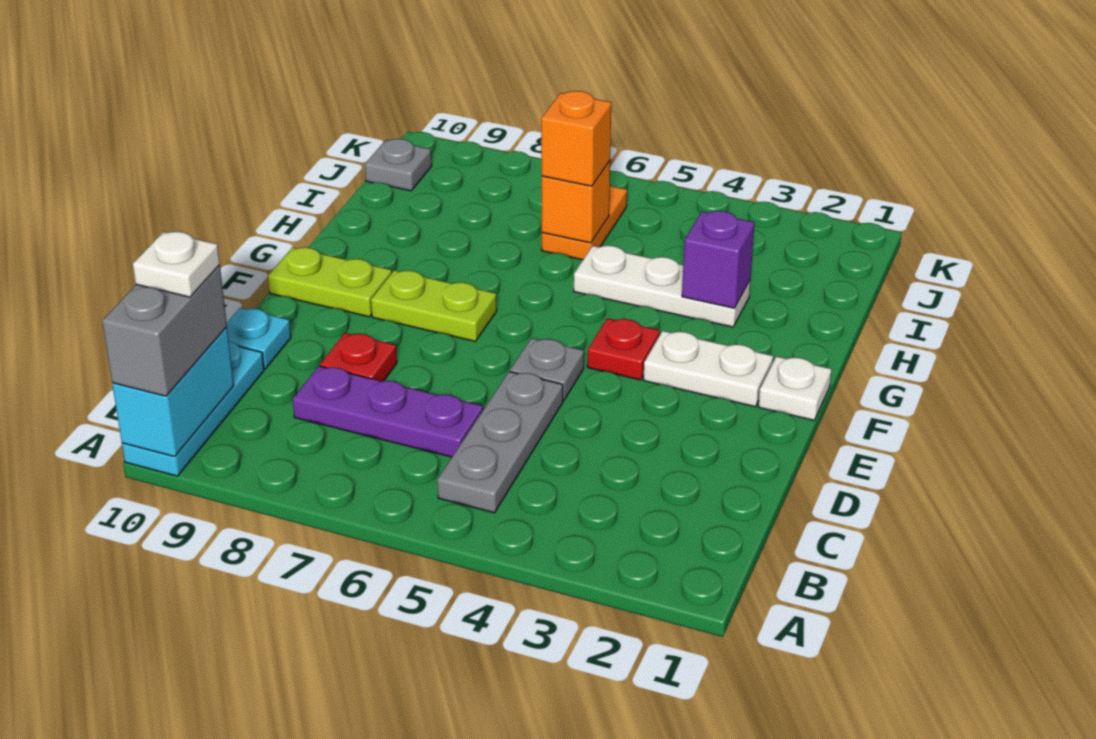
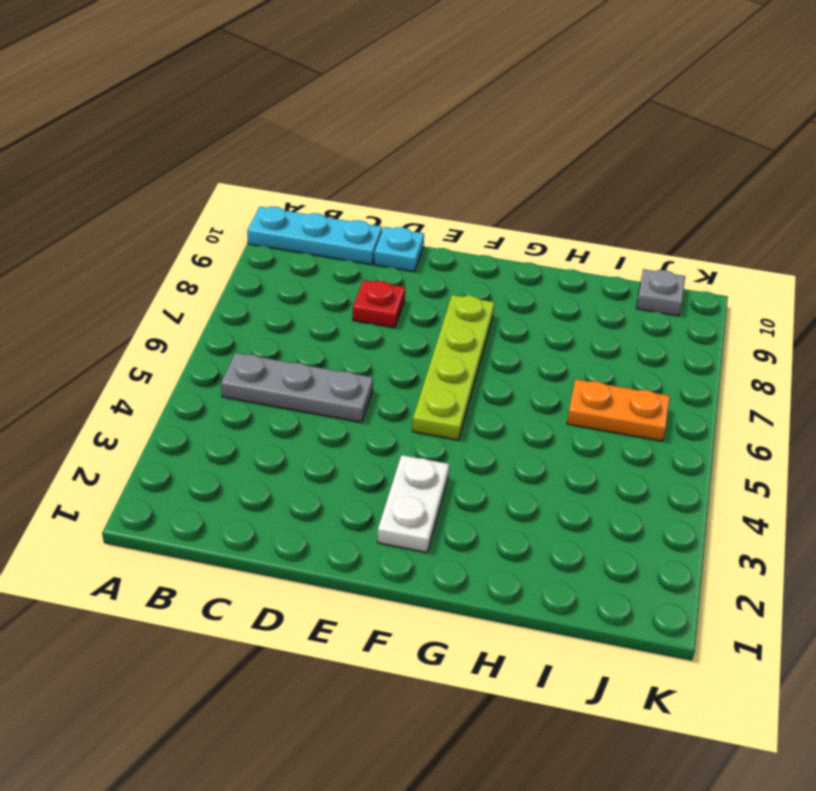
lime 1x4 plate [412,295,495,440] -> lime 1x2 plate [371,270,497,341]
none -> purple 1x3 plate [293,366,483,457]
none -> grey 1x1 plate [510,338,584,401]
none -> white 1x1 plate [758,356,831,420]

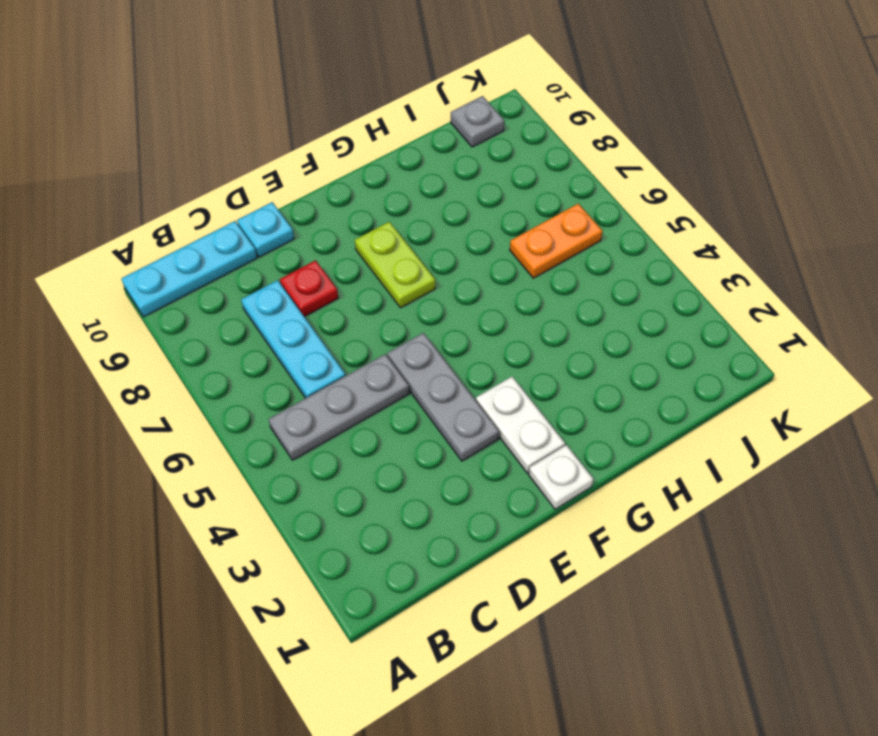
cyan 1x3 plate [241,280,346,398] -> purple 1x3 plate [293,366,483,457]
grey 1x3 plate [387,333,499,461] -> grey 1x1 plate [510,338,584,401]
none -> red 1x1 plate [587,318,660,380]
none -> lime 1x2 plate [268,247,392,317]
none -> white 1x3 plate [574,246,750,327]

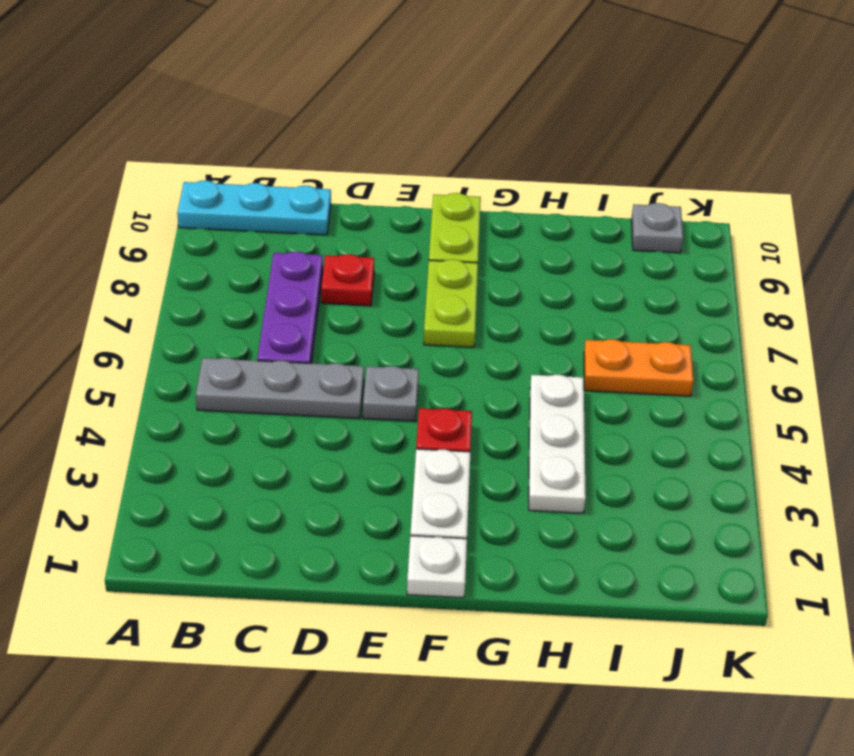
none -> cyan 1x1 plate [227,308,291,369]
none -> cyan 1x2 brick [112,327,234,457]
none -> purple 1x1 brick [682,211,755,308]

